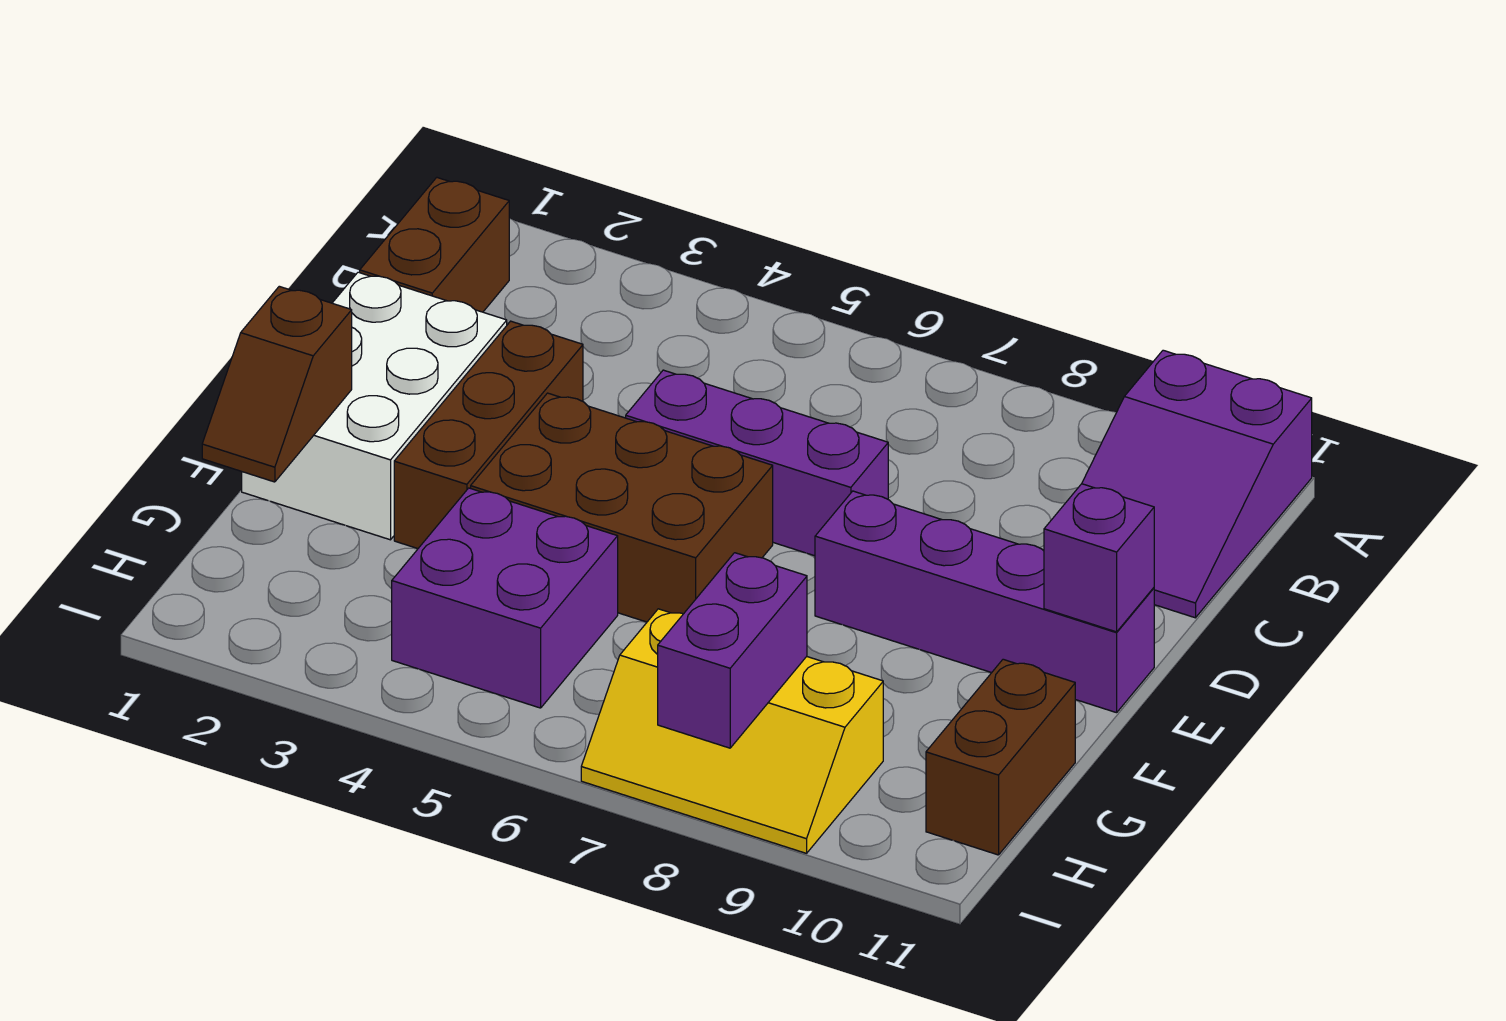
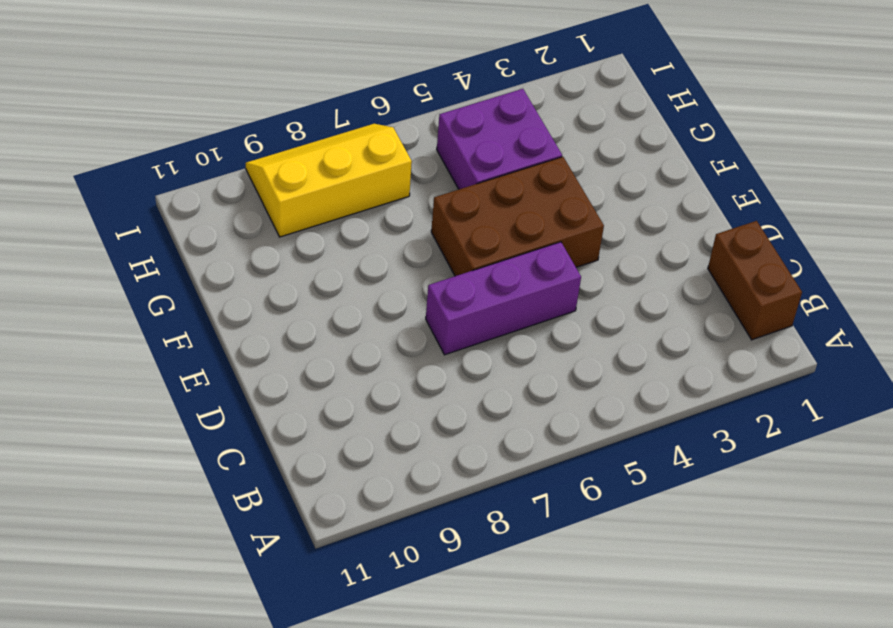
none -> purple 2x3 slope [1082,350,1312,618]
none -> white 2x3 brick [242,272,507,540]
none -> brown 1x3 brick [394,321,583,549]

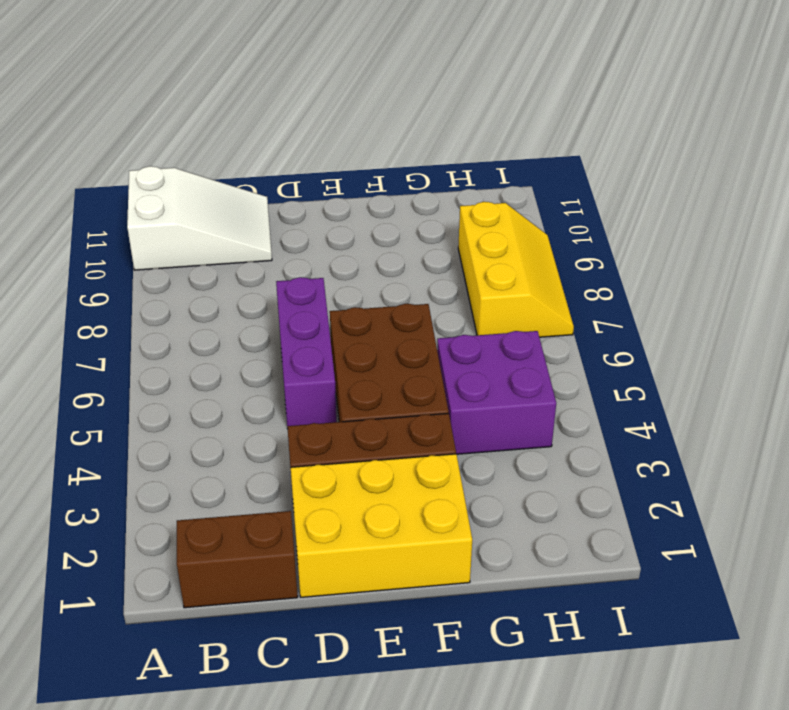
white 2x3 slope [127,166,272,270] -> purple 2x3 slope [1082,350,1312,618]
yellow 2x3 brick [291,454,472,597] -> white 2x3 brick [242,272,507,540]
none -> purple 1x4 brick [815,491,1154,713]
none -> brown 1x2 brick [926,659,1075,855]
none -> purple 1x1 brick [1044,484,1154,632]

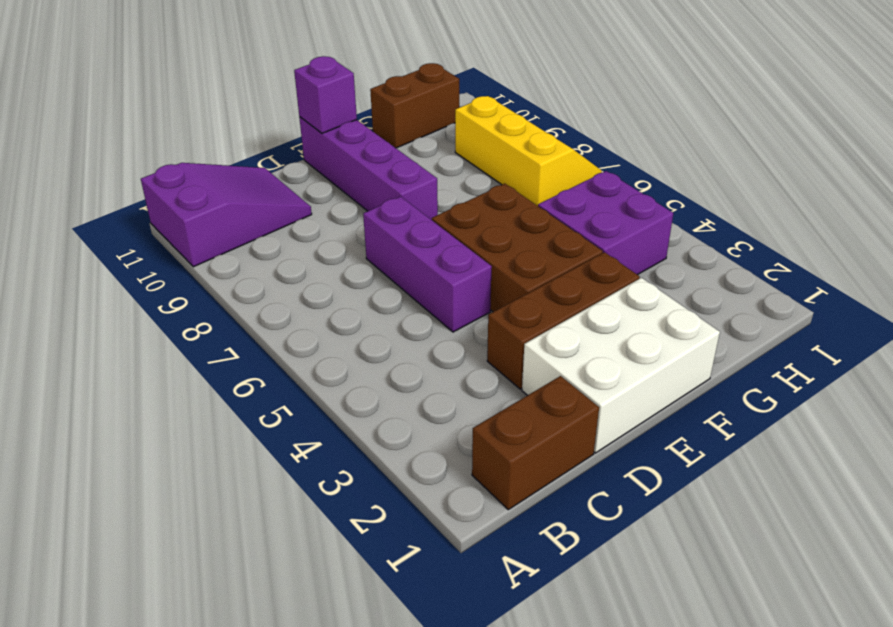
none -> brown 1x2 slope [202,286,352,482]
none -> purple 1x2 brick [658,553,807,748]

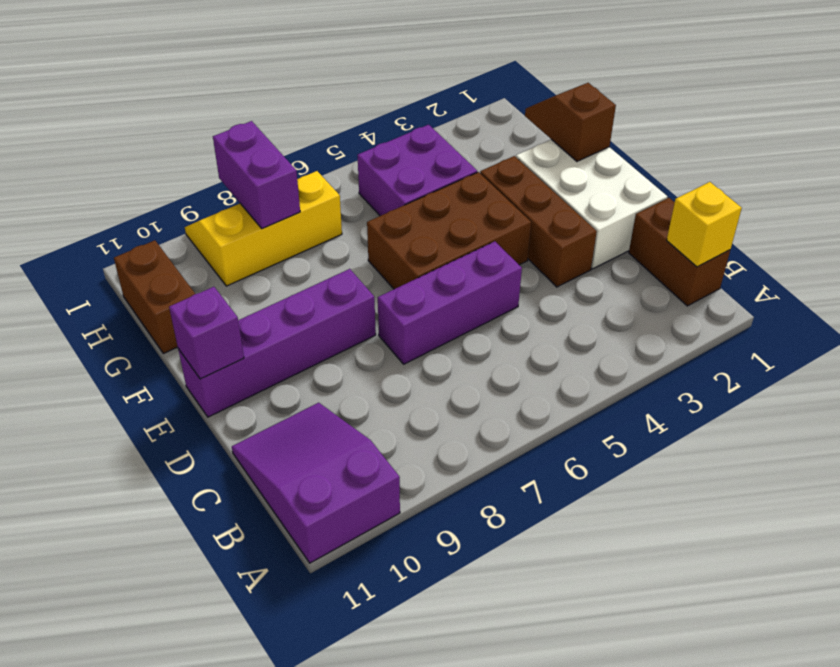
yellow 1x1 brick [667,182,742,267] -> none

